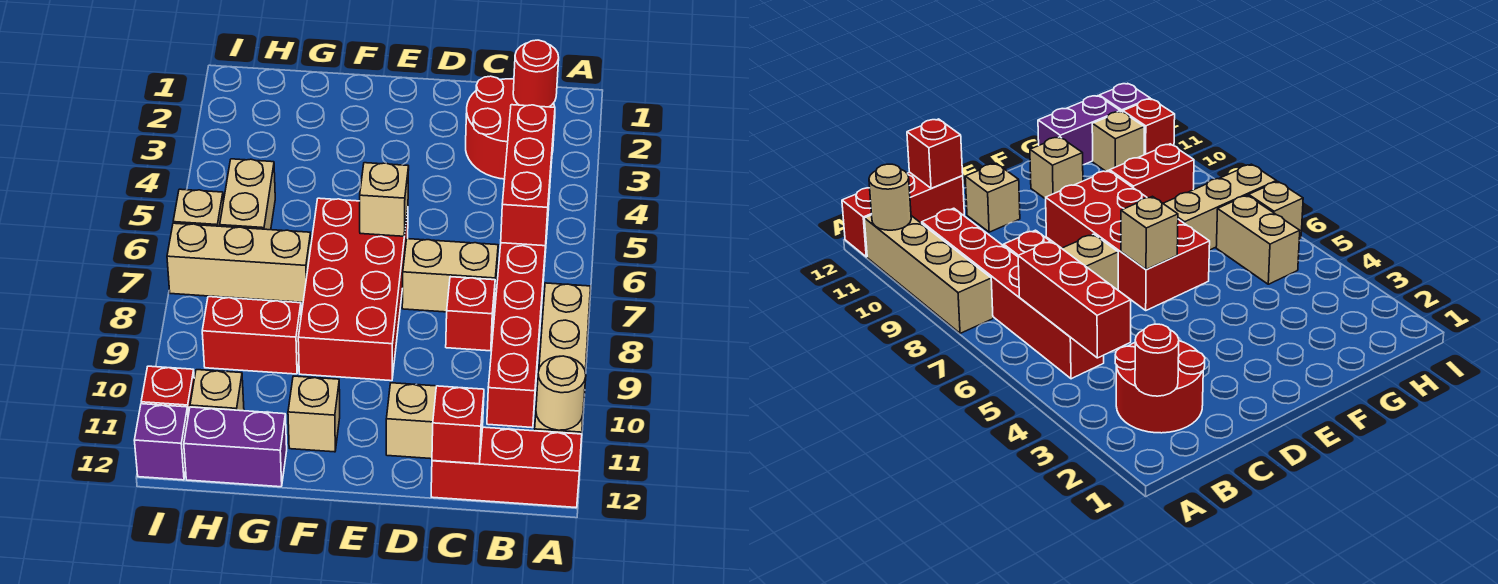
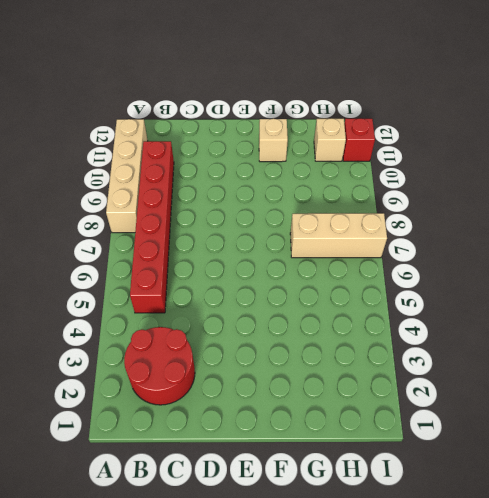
none -> red 1x3 brick [431,427,582,508]
none -> tan 1x2 brick [402,239,498,312]
none -> red 1x1 brick [446,277,495,351]

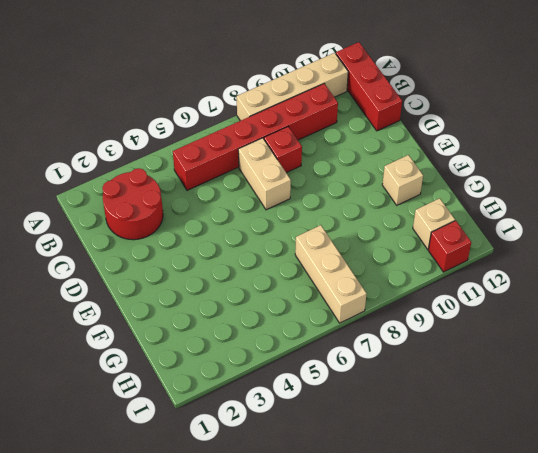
none -> tan 1x1 brick [386,383,436,459]
none -> red 2x4 brick [298,198,408,381]
none -> red 1x2 brick [202,297,301,374]

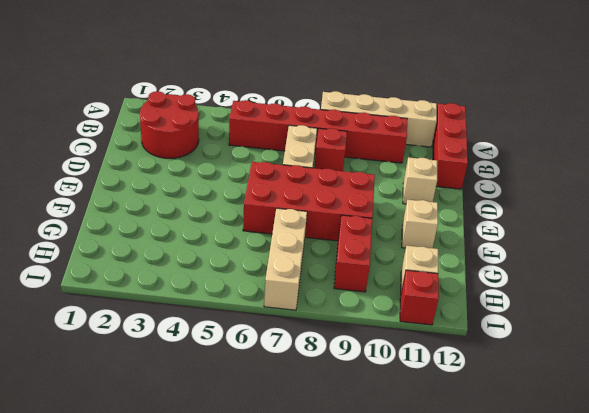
none -> purple 1x2 brick [184,407,287,487]
none -> tan 1x2 brick [220,159,275,230]
none -> tan 1x1 brick [173,189,223,226]

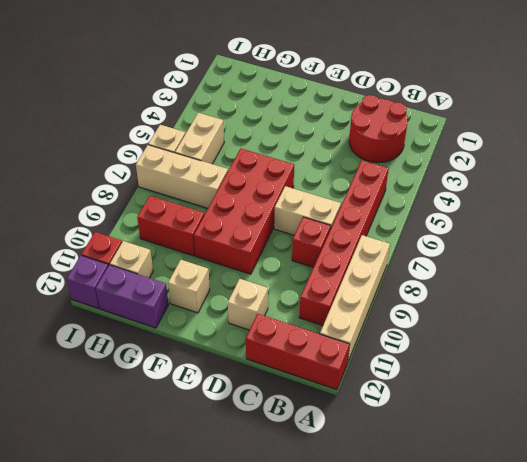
none -> tan 1x1 round brick [536,356,586,430]
none -> red 1x1 round brick [513,40,559,107]
none -> red 1x3 brick [501,105,555,246]

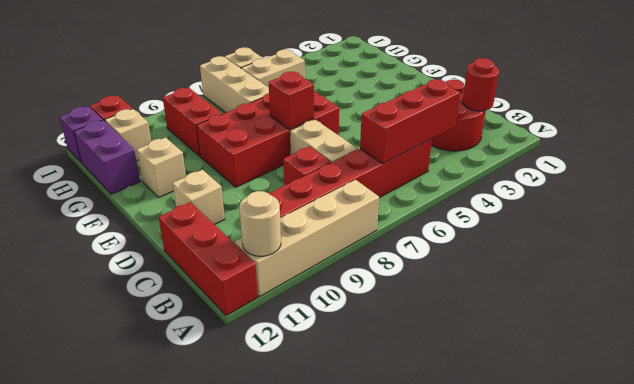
red 1x1 brick [269,72,314,129] -> red 1x1 brick moved to [432,386,484,464]
none -> tan 1x1 brick [360,163,409,236]

